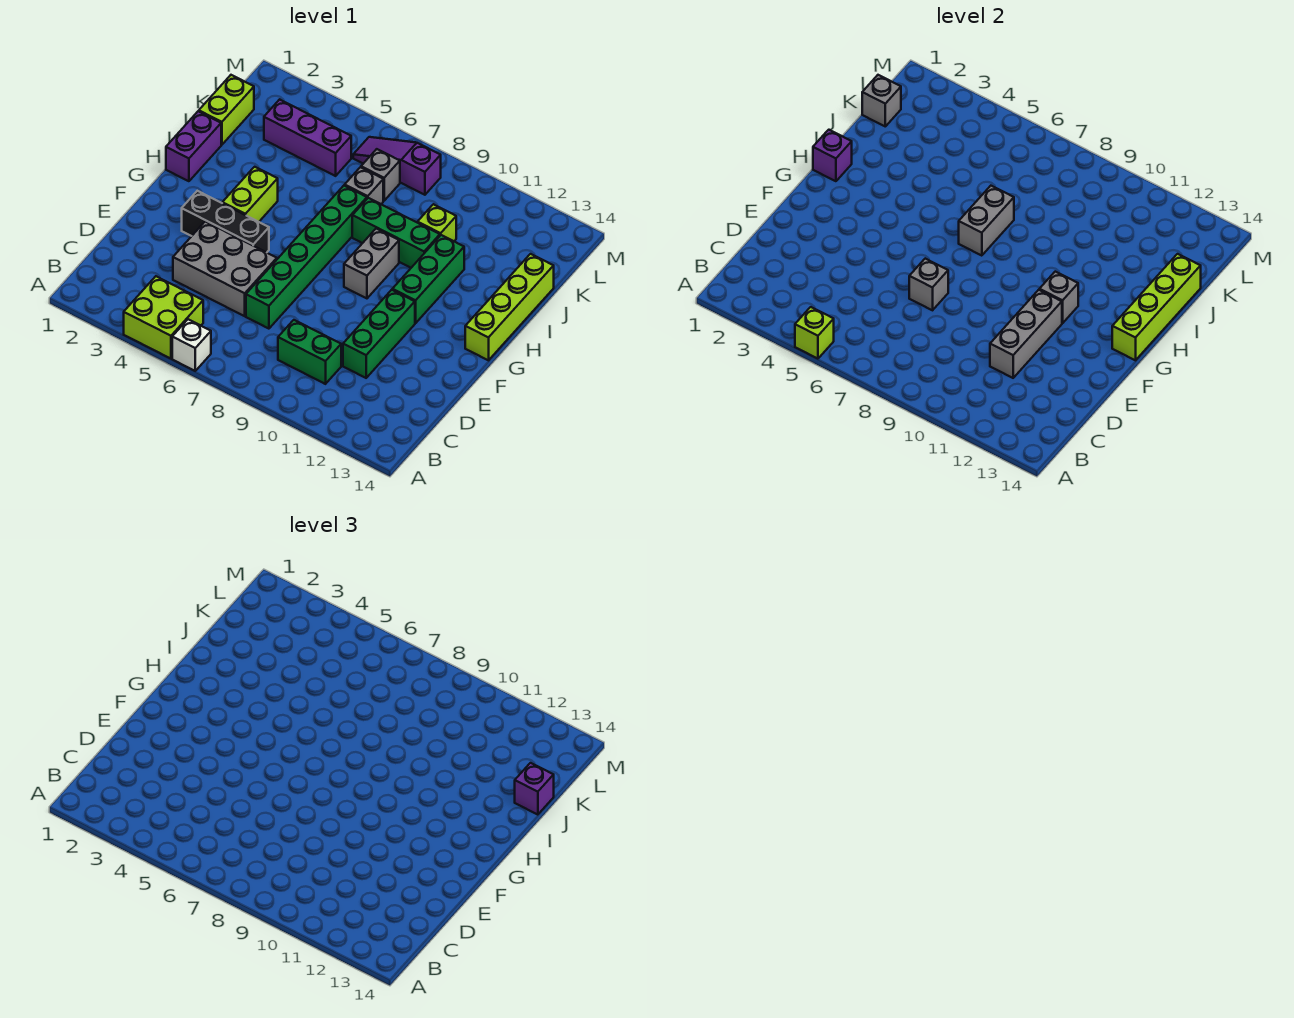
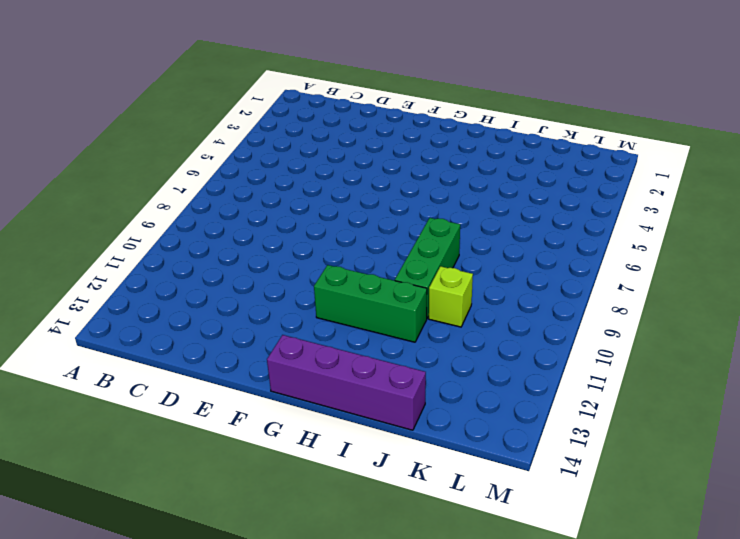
purple 1x4 brick [267,335,426,430] -> lime 1x4 brick [465,254,554,360]
none -> lime 2x2 brick [124,276,203,359]
none -> white 1x1 brick [172,319,211,371]
none -> green 1x2 brick [278,320,341,384]

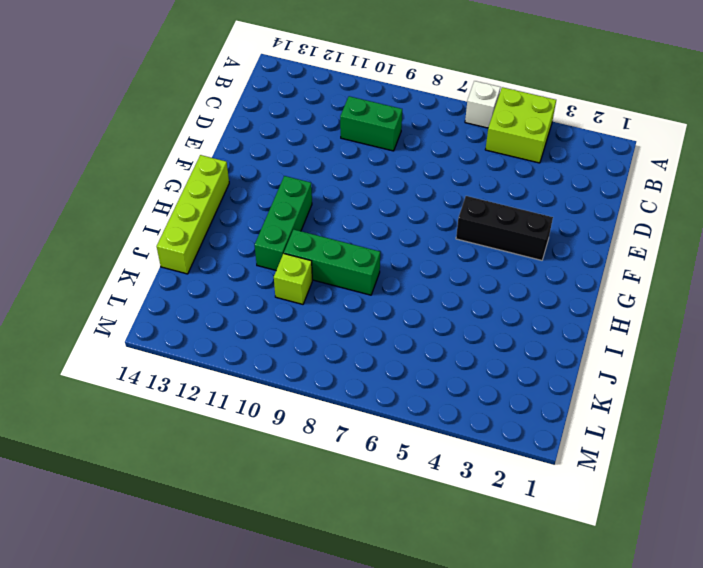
none -> grey 2x3 brick [173,221,277,316]
none -> green 1x6 brick [246,186,367,329]
none -> green 1x3 brick [343,290,415,378]

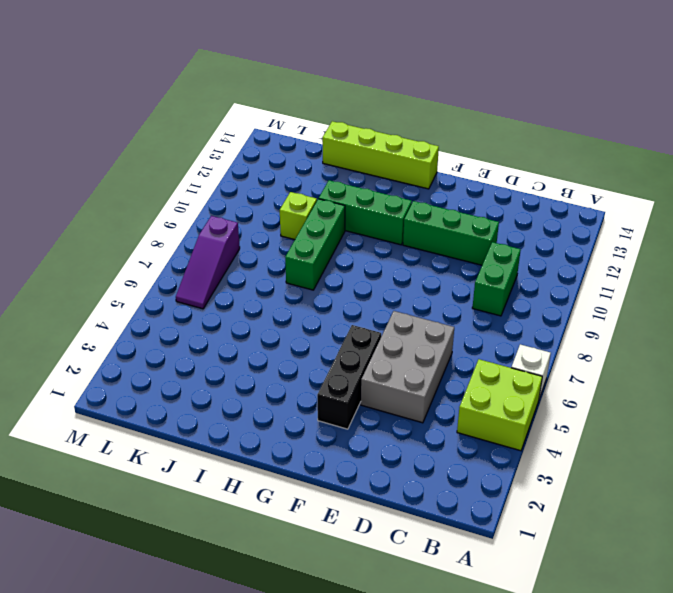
none -> green 1x6 brick [246,186,367,329]
none -> lime 1x2 brick [222,167,278,222]
none -> grey 1x2 brick [344,229,399,298]

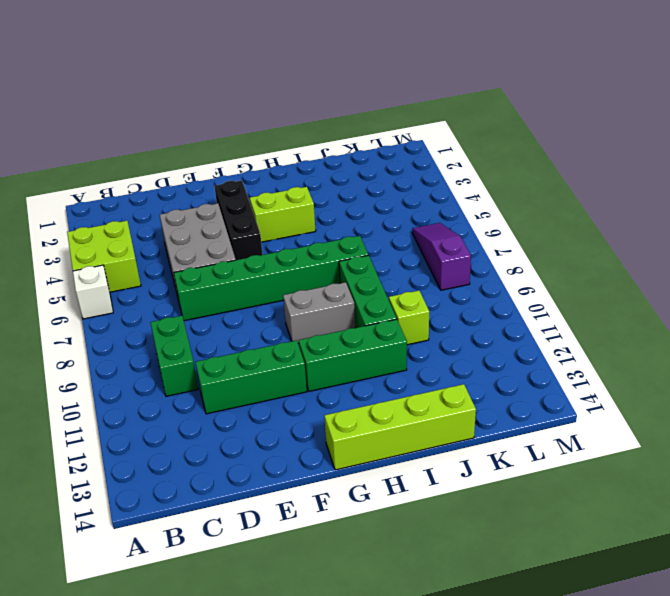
none -> purple 1x2 brick [166,111,221,181]
none -> lime 1x2 brick [199,75,254,145]
none -> grey 1x1 brick [345,167,383,204]

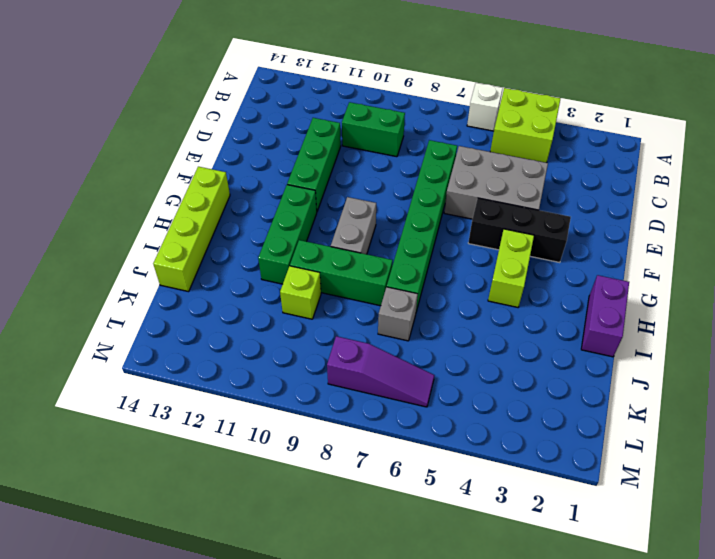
none -> lime 1x2 brick [199,75,254,145]
none -> purple 1x3 brick [264,99,351,176]
none -> grey 1x1 brick [361,149,400,201]

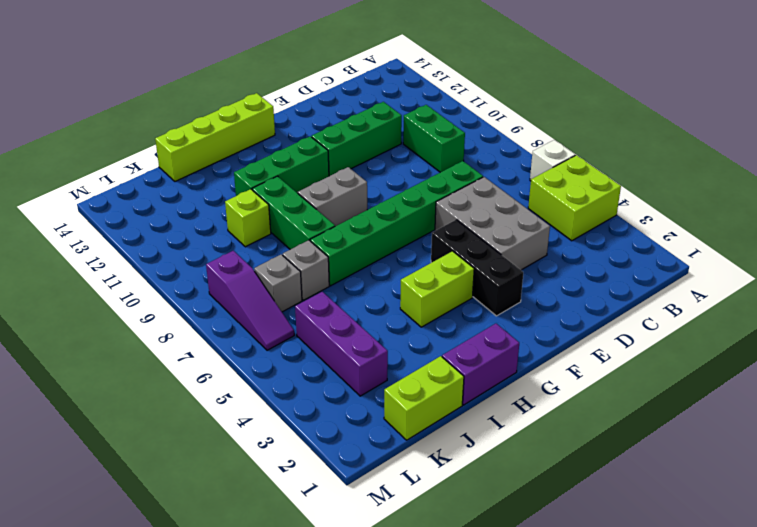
none -> lime 1x1 brick [795,307,834,359]
none -> grey 1x3 brick [990,290,1062,378]
none -> grey 1x1 brick [909,259,948,310]

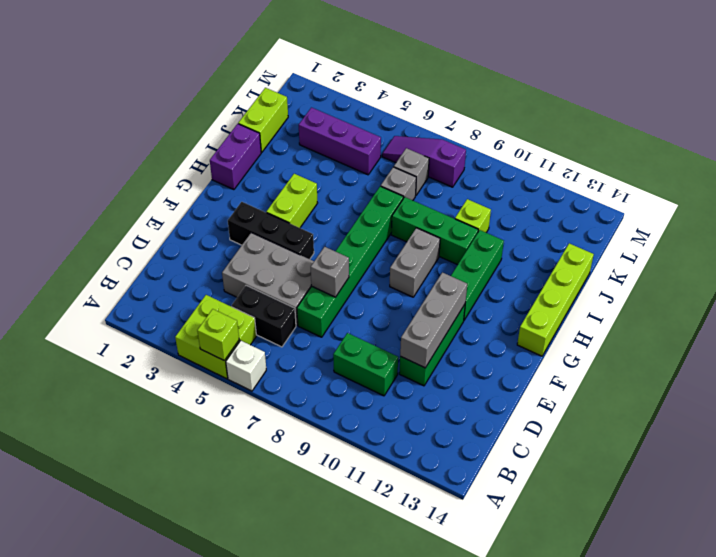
black 1x2 brick [232,285,296,347] -> none
none -> grey 1x1 brick [1039,272,1078,323]
none -> lime 1x4 brick [1112,254,1201,360]
none -> purple 1x1 brick [813,130,852,181]

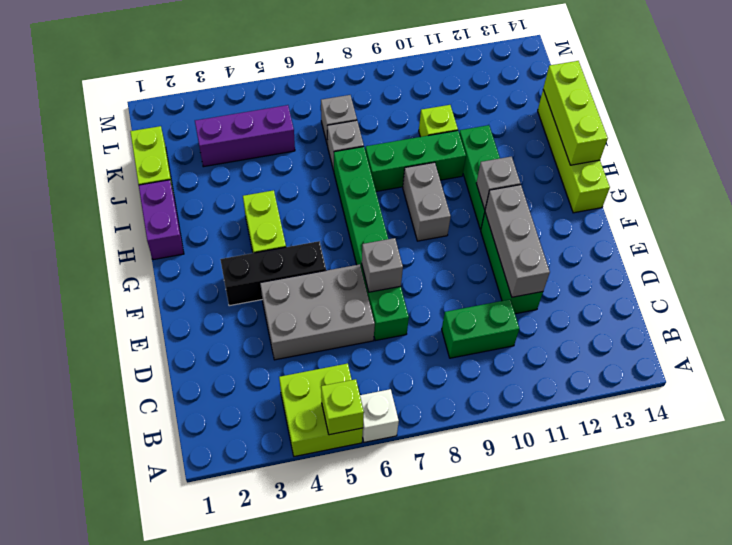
lime 1x3 brick [543,61,608,165] -> lime 1x4 brick [1112,254,1201,360]
none -> purple 1x3 slope [353,137,441,195]
none -> purple 1x1 brick [813,130,852,181]
none -> grey 1x2 brick [959,186,1014,256]

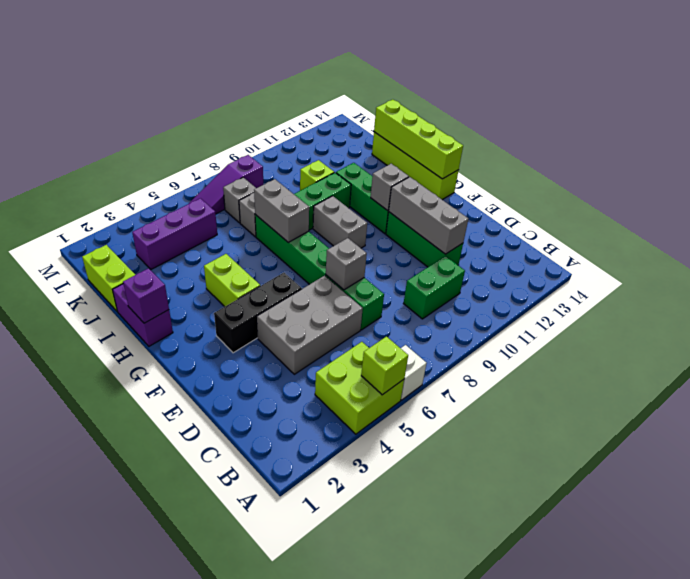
none -> grey 1x1 brick [862,75,901,126]
none -> purple 1x1 brick [515,763,554,815]

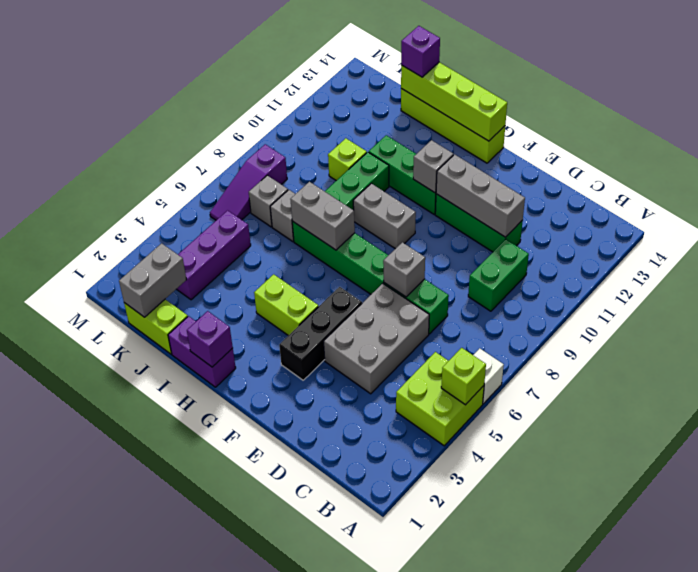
grey 1x2 brick [119,243,186,317] -> grey 1x1 brick [862,75,901,126]

